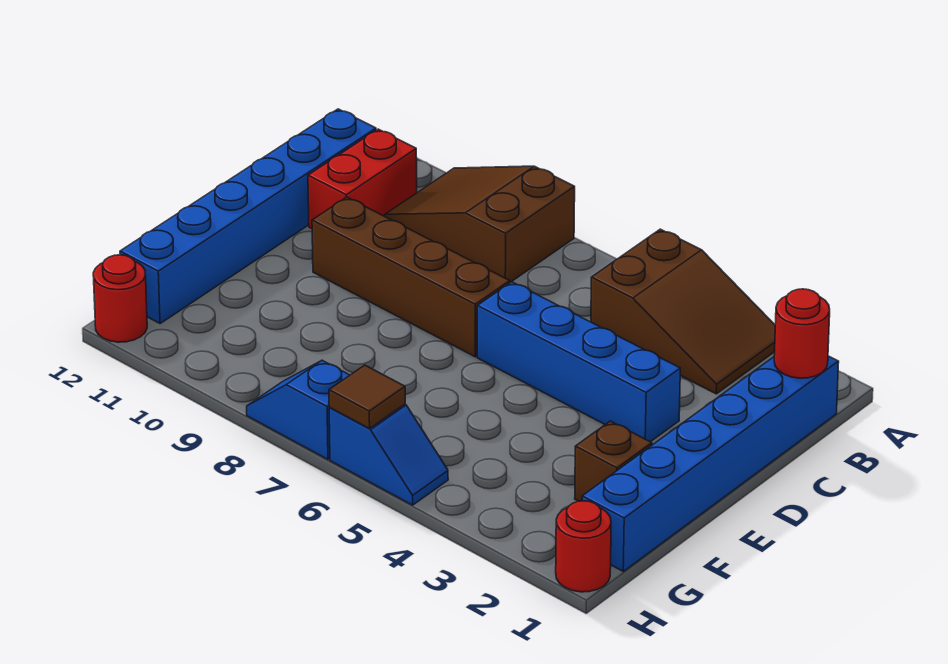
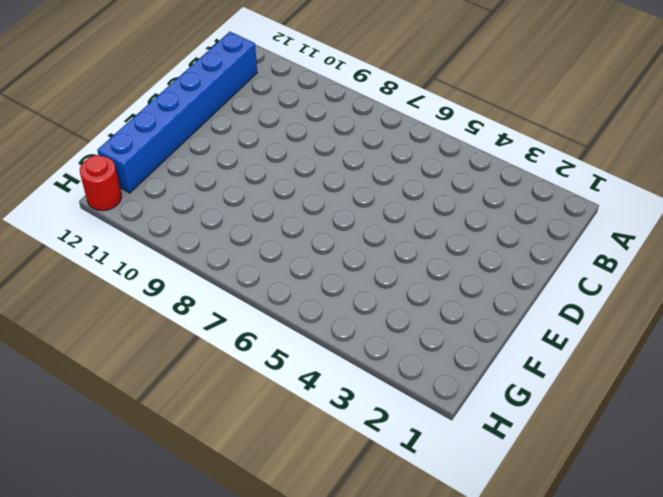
none -> brown 2x3 slope [591,229,775,394]
none -> brown 2x3 slope [385,166,575,282]
none -> blue 1x6 brick [582,356,839,571]

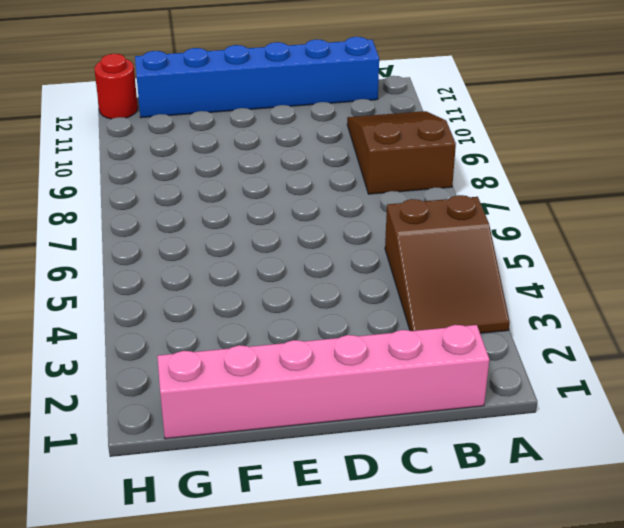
pink 1x6 brick [157,325,489,439] -> blue 1x6 brick [582,356,839,571]
none -> red 1x2 brick [308,129,417,229]
none -> blue 1x4 brick [477,282,680,442]
none -> brown 1x4 brick [312,197,510,357]

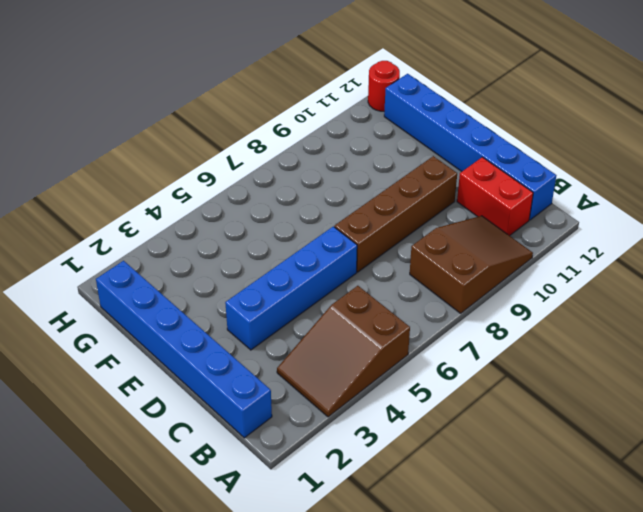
none -> brown 1x1 brick [575,421,652,501]
none -> red 1x1 round brick [556,501,611,592]
none -> blue 1x2 slope [329,404,448,505]

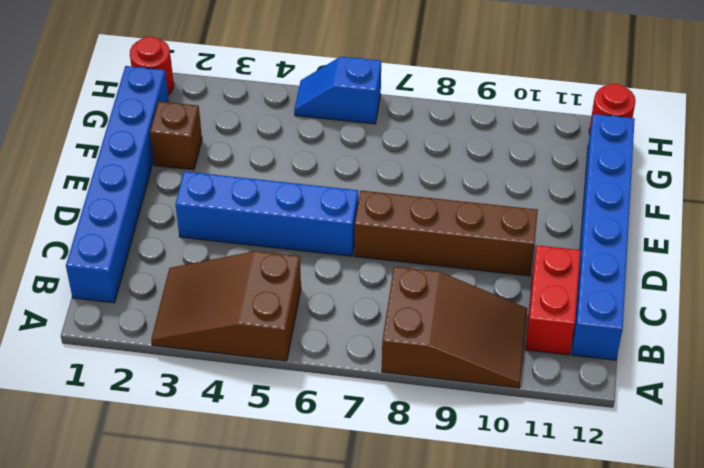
none -> blue 1x2 slope [247,360,350,459]
none -> red 1x1 round brick [774,289,830,378]
none -> brown 1x1 tile [329,365,405,429]

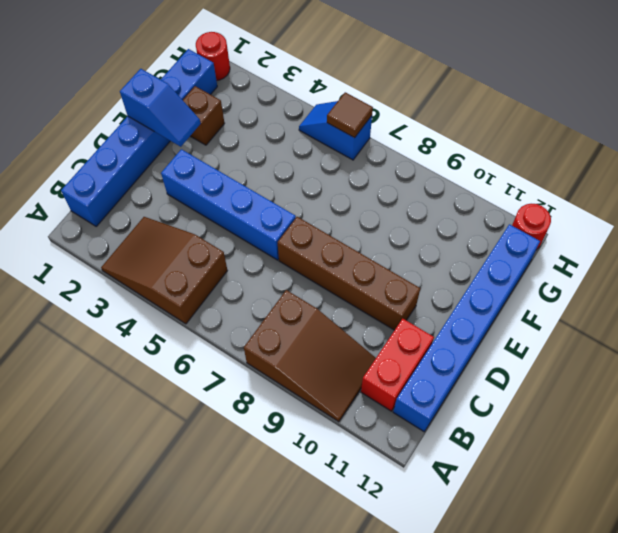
blue 1x2 slope [120,69,201,147] -> blue 1x2 slope moved to [247,360,350,459]
none -> red 1x1 round brick [774,289,830,378]

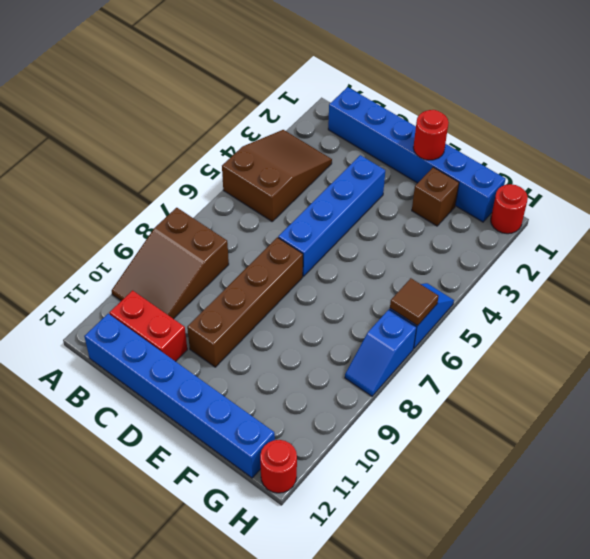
red 1x1 round brick [413,110,449,160] -> red 1x1 round brick moved to [774,289,830,378]

